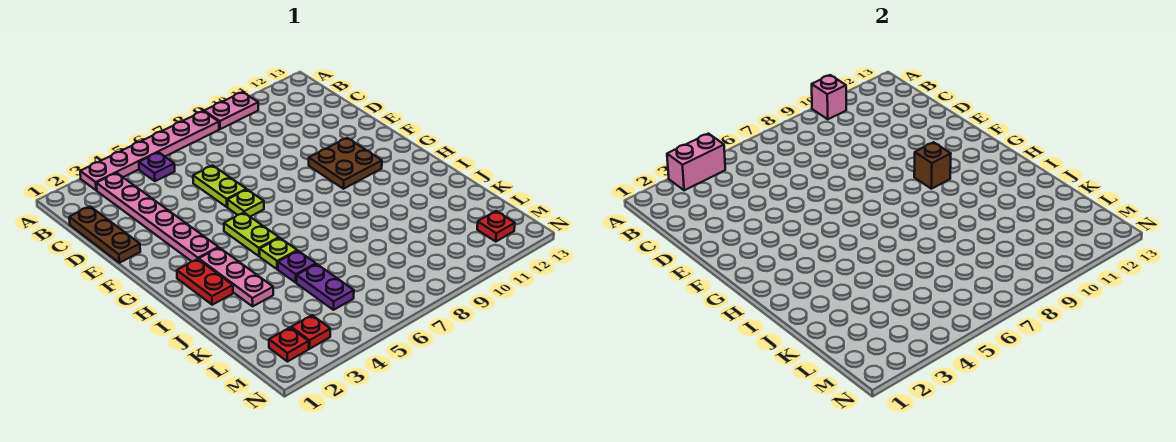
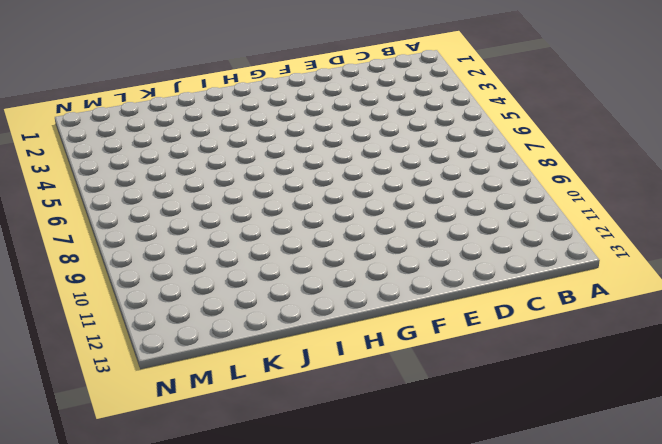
none -> pink 1x6 plate [80,111,219,190]
none -> pink 1x2 plate [204,92,258,129]
none -> pink 1x6 plate [96,173,218,261]

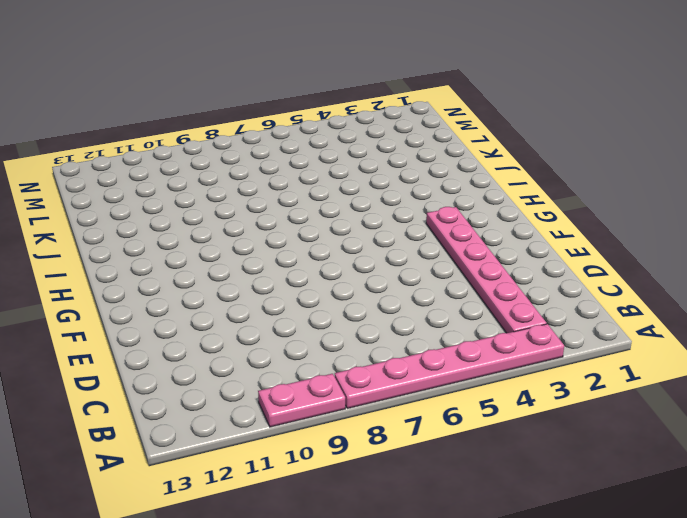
none -> purple 1x1 plate [139,152,175,181]
none -> brown 1x3 plate [69,207,140,263]
none -> lime 1x2 plate [193,165,246,207]

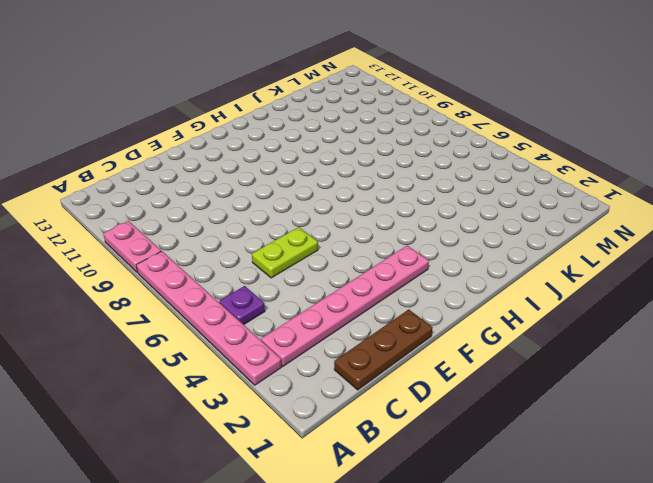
none -> lime 1x1 plate [227,189,264,216]
none -> brown 2x2 plate [309,138,382,189]
none -> lime 1x2 plate [224,213,279,256]

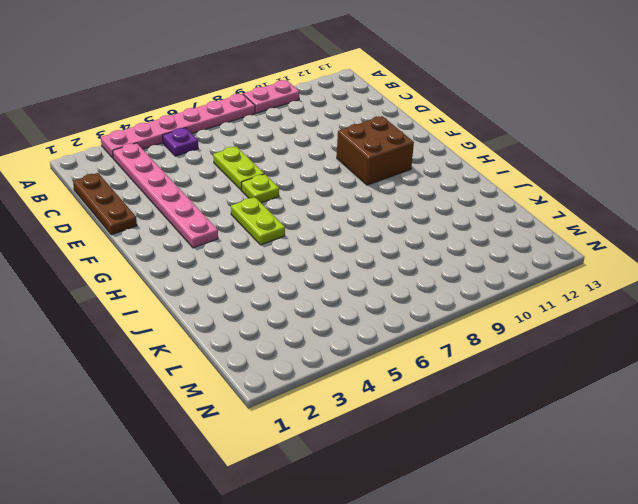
brown 2x2 brick [337,116,414,185] -> brown 2x2 plate [309,138,382,189]
none -> red 1x2 plate [177,259,233,305]
none -> pink 1x3 plate [199,248,273,306]
none -> lime 1x1 plate [260,238,297,269]

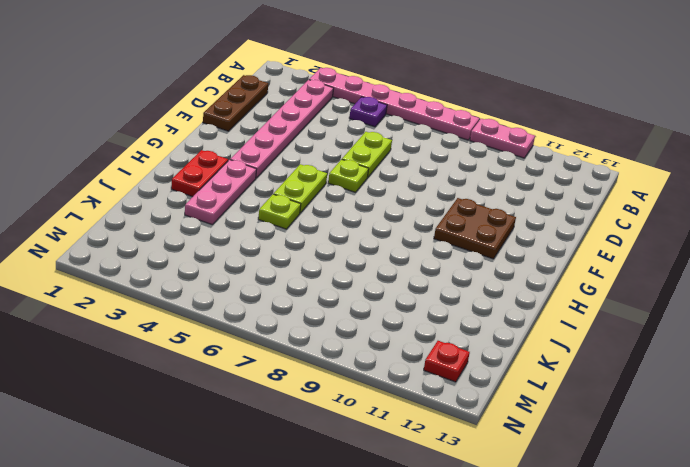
none -> purple 1x1 plate [278,251,316,283]
none -> purple 1x2 plate [297,264,354,310]
none -> red 1x1 plate [269,328,309,362]

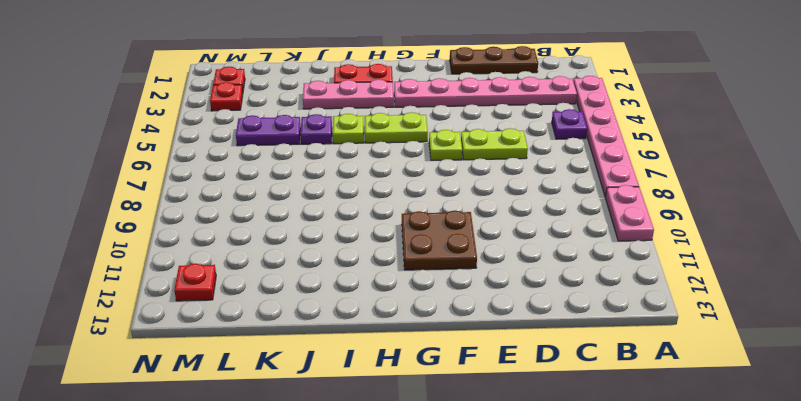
none -> pink 1x2 brick [667,134,725,190]
none -> pink 1x1 brick [812,75,846,119]
none -> brown 1x1 brick [914,142,951,189]

